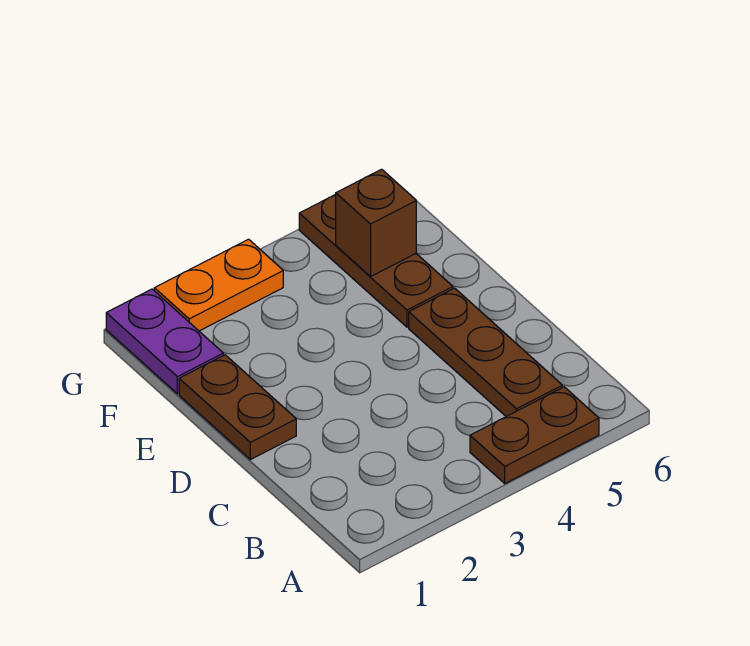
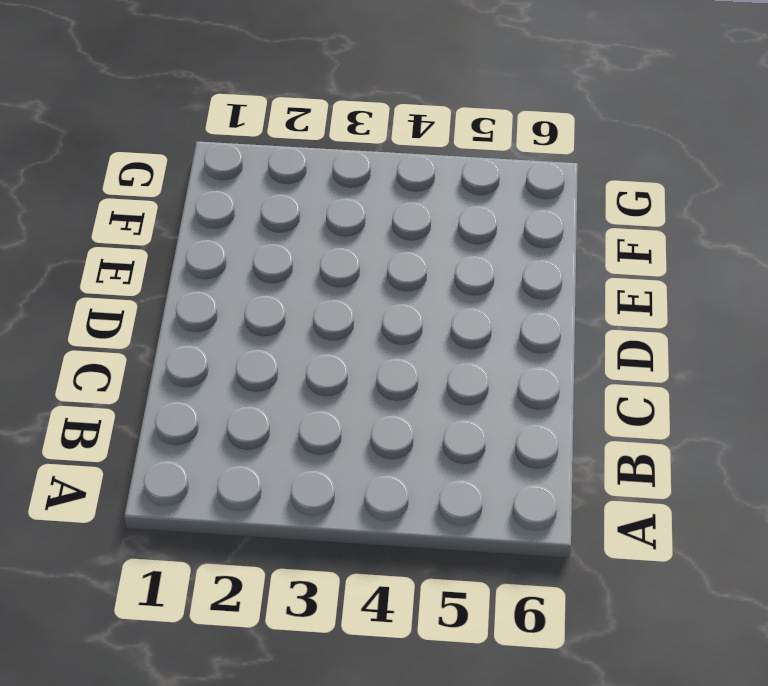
none -> brown 1x2 plate [470,387,599,483]
none -> brown 1x3 plate [409,288,562,416]

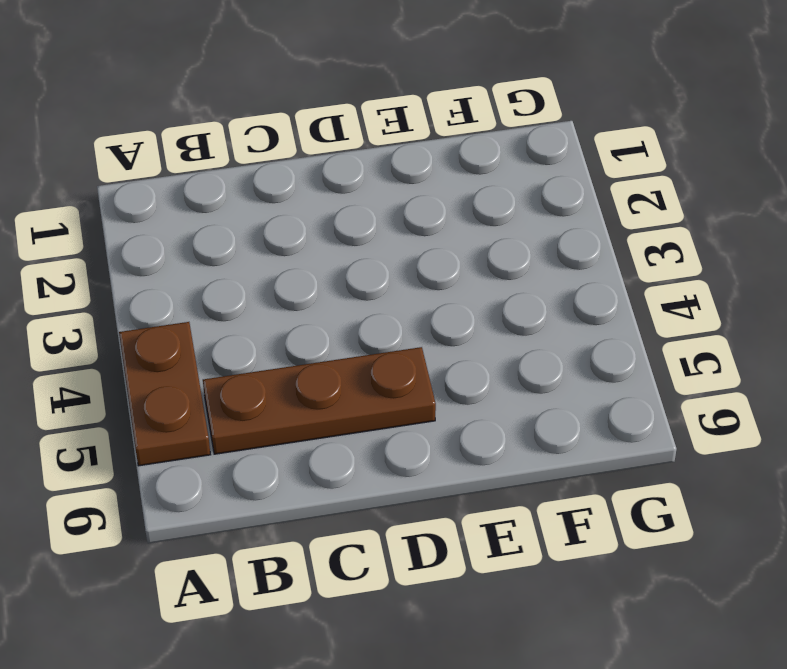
none -> brown 1x2 plate [179,355,296,460]
none -> brown 1x3 plate [299,194,453,327]

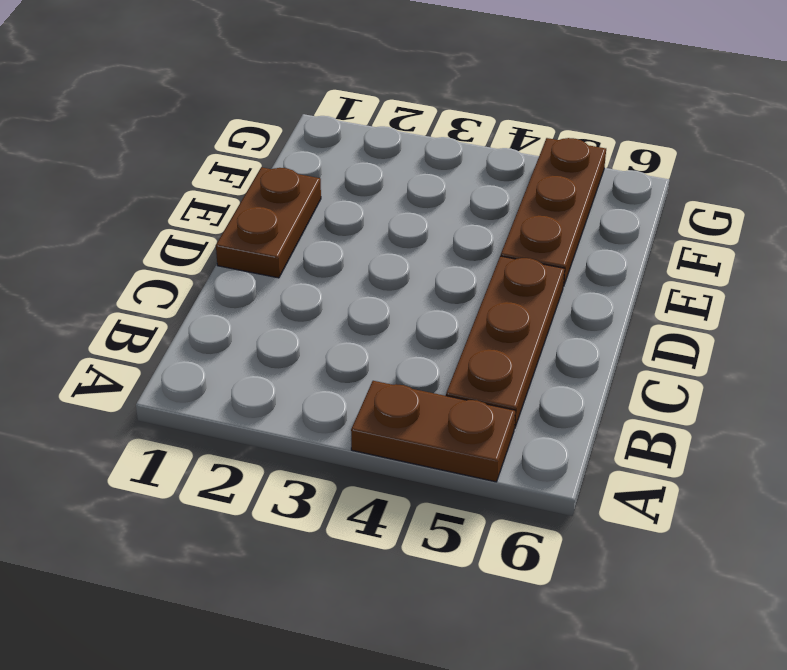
none -> purple 1x2 plate [106,289,223,394]
none -> orange 1x2 plate [154,239,283,331]

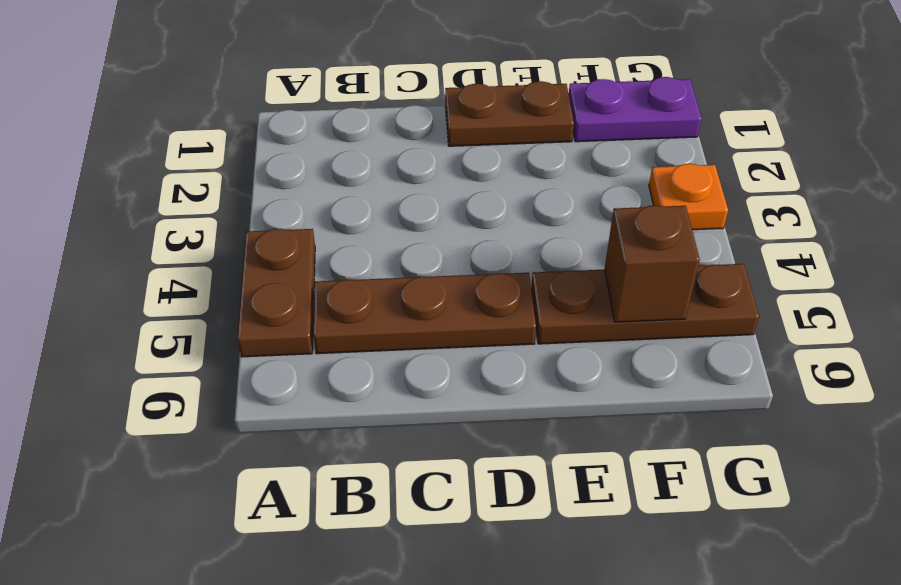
orange 1x1 plate [649,164,728,230] -> orange 1x2 plate [154,239,283,331]

